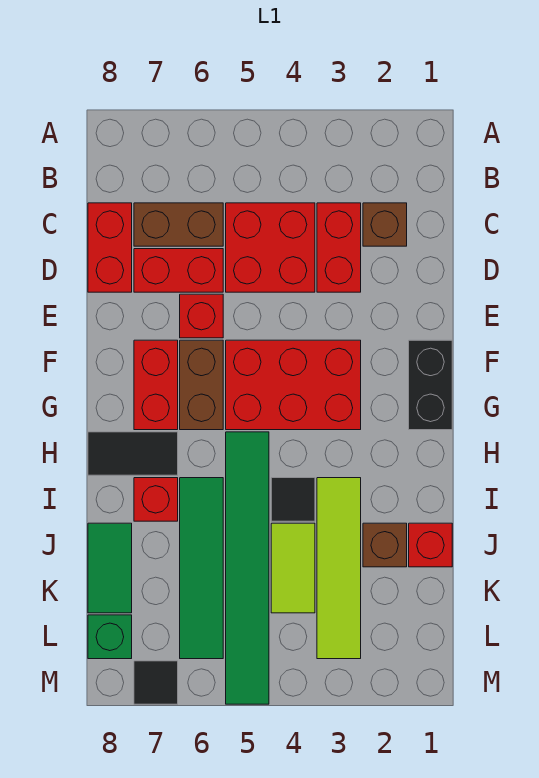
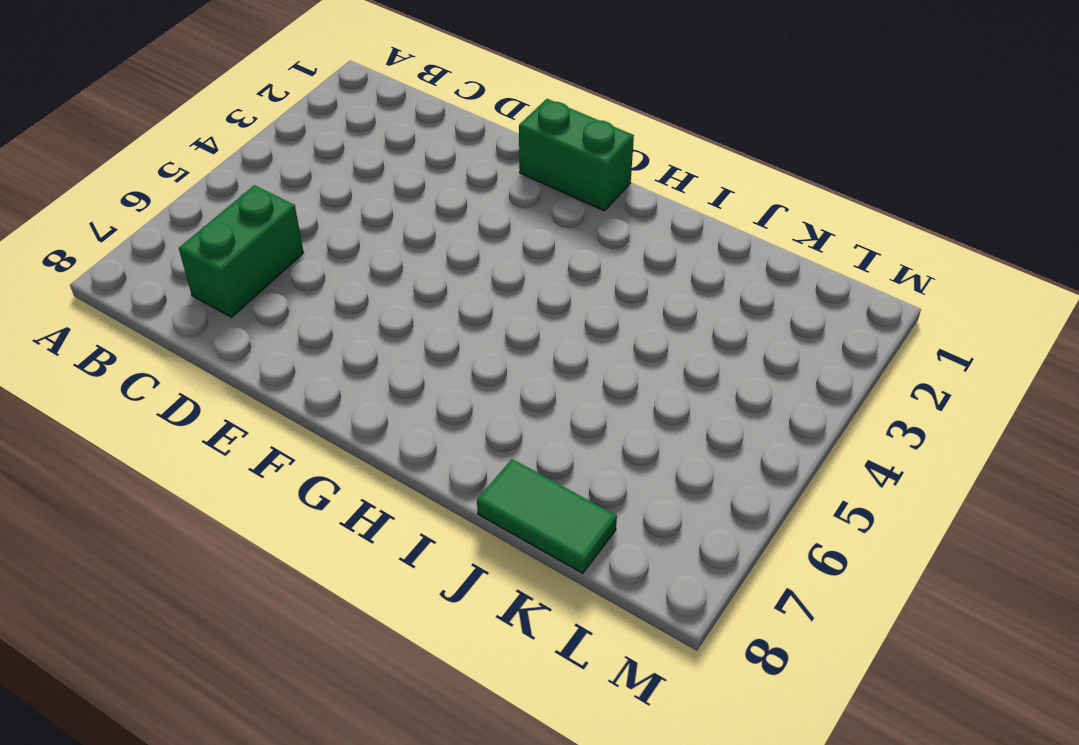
green 1x2 brick [179,185,304,317] -> brown 1x2 brick [134,203,223,246]
green 1x2 brick [519,99,634,211] -> black 1x2 brick [409,340,452,430]
none -> brown 1x1 brick [363,203,407,246]
none -> red 1x2 brick [317,203,361,292]
none -> red 2x2 brick [226,203,315,292]

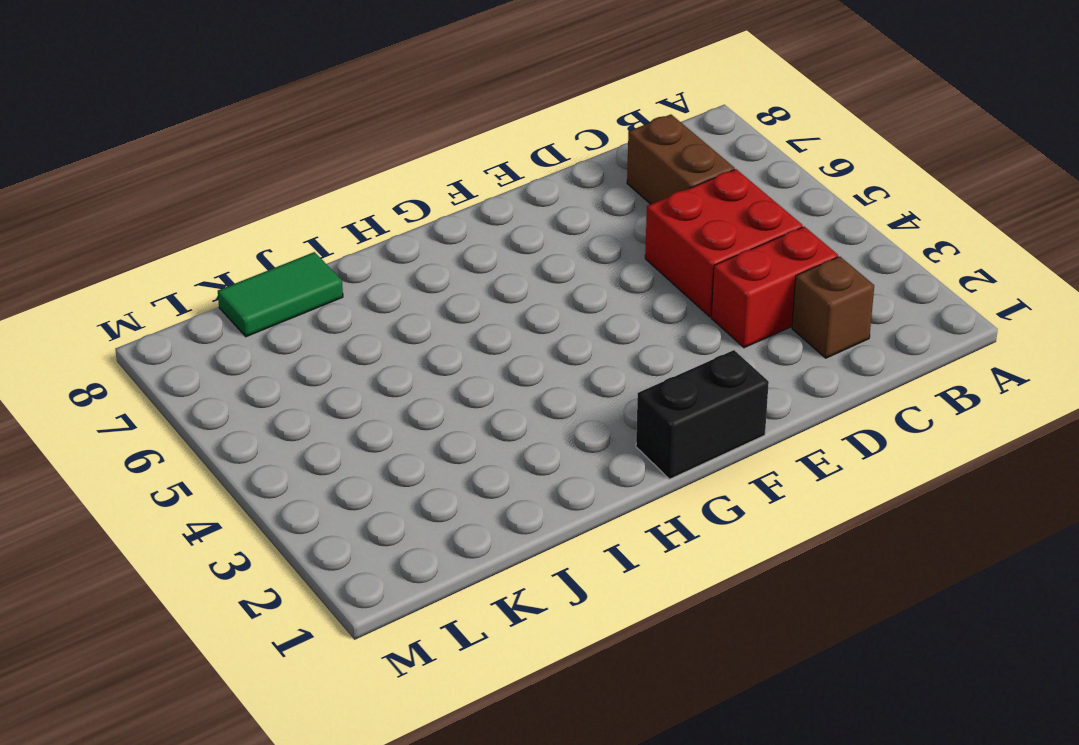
none -> red 1x2 brick [88,203,132,292]
none -> red 1x2 brick [134,249,223,292]
none -> red 1x1 brick [180,294,223,338]

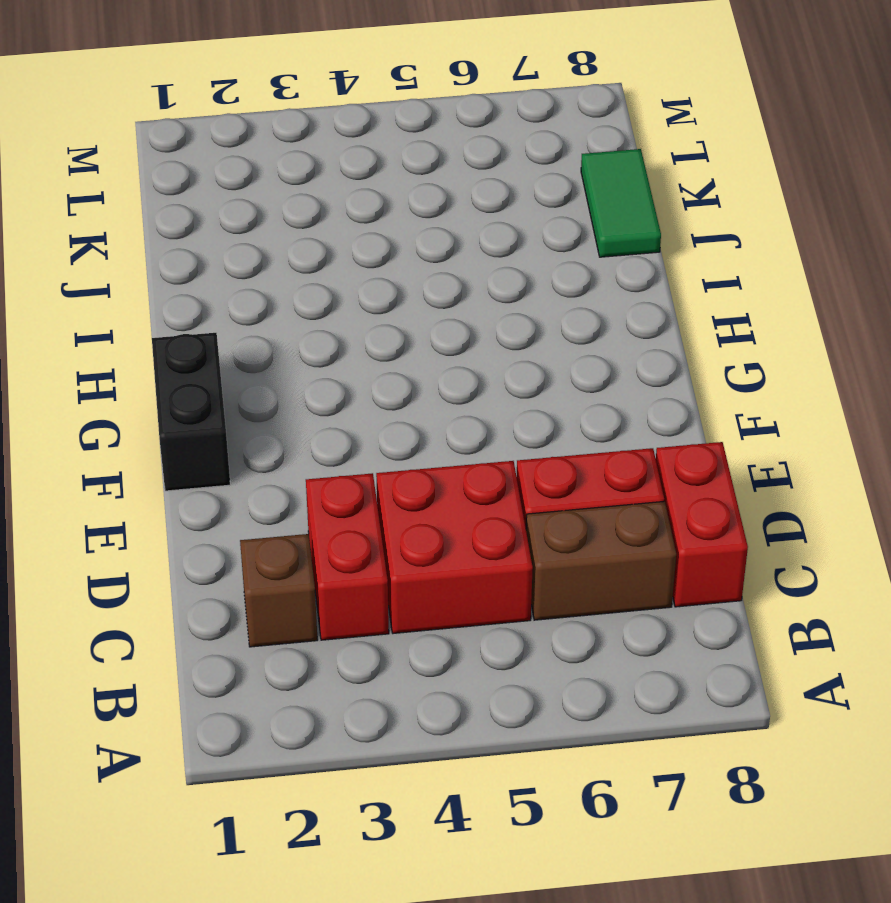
none -> red 1x1 brick [180,294,223,338]
none -> red 2x3 brick [226,340,361,430]
none -> brown 1x2 brick [180,340,223,430]

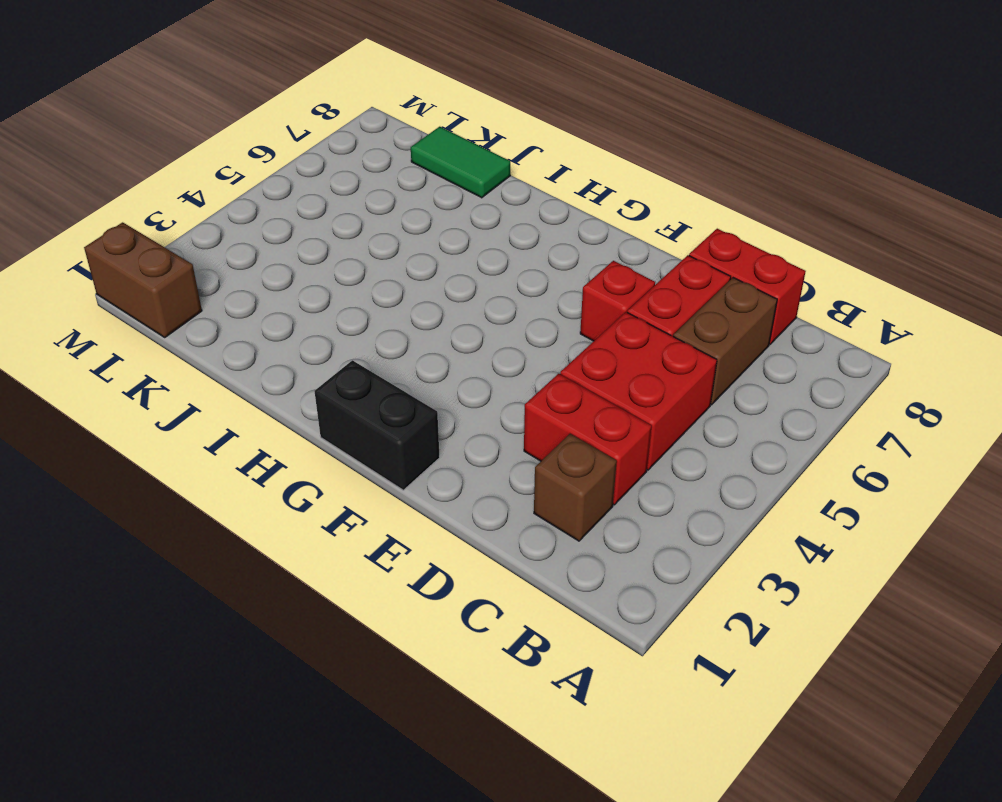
brown 1x2 brick [84,222,202,337] -> brown 1x2 brick moved to [180,340,223,430]
none -> red 2x3 brick [226,340,361,430]
none -> red 1x2 brick [134,340,178,430]
none -> green 1x6 tile [226,432,269,704]

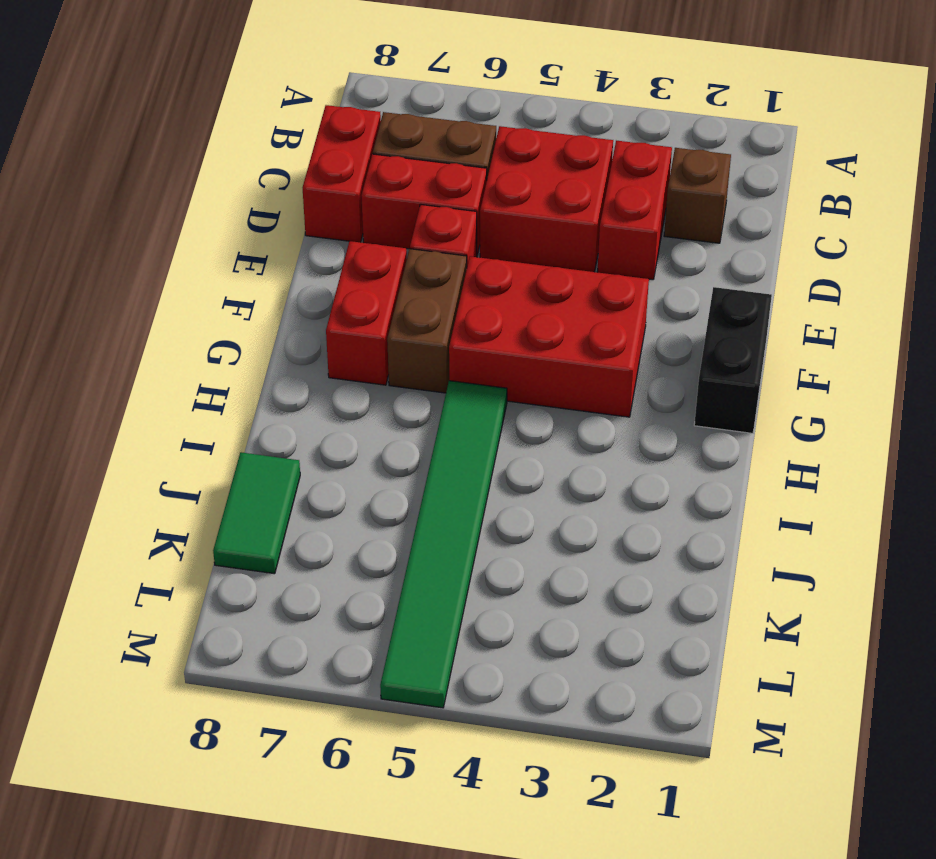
none -> black 1x2 tile [88,432,178,475]
none -> lime 1x4 tile [317,478,361,659]
none -> black 1x1 tile [271,478,315,521]

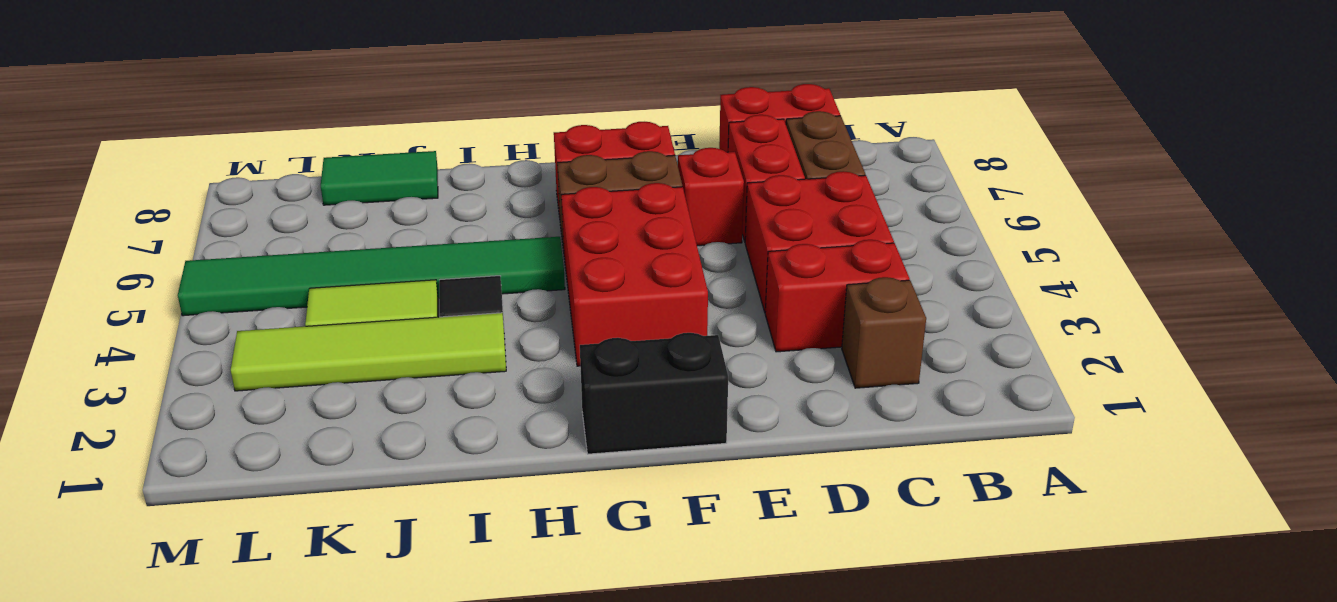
none -> black 1x2 tile [88,432,178,475]
none -> green 1x4 tile [180,478,223,659]
none -> red 1x1 brick [134,478,178,521]

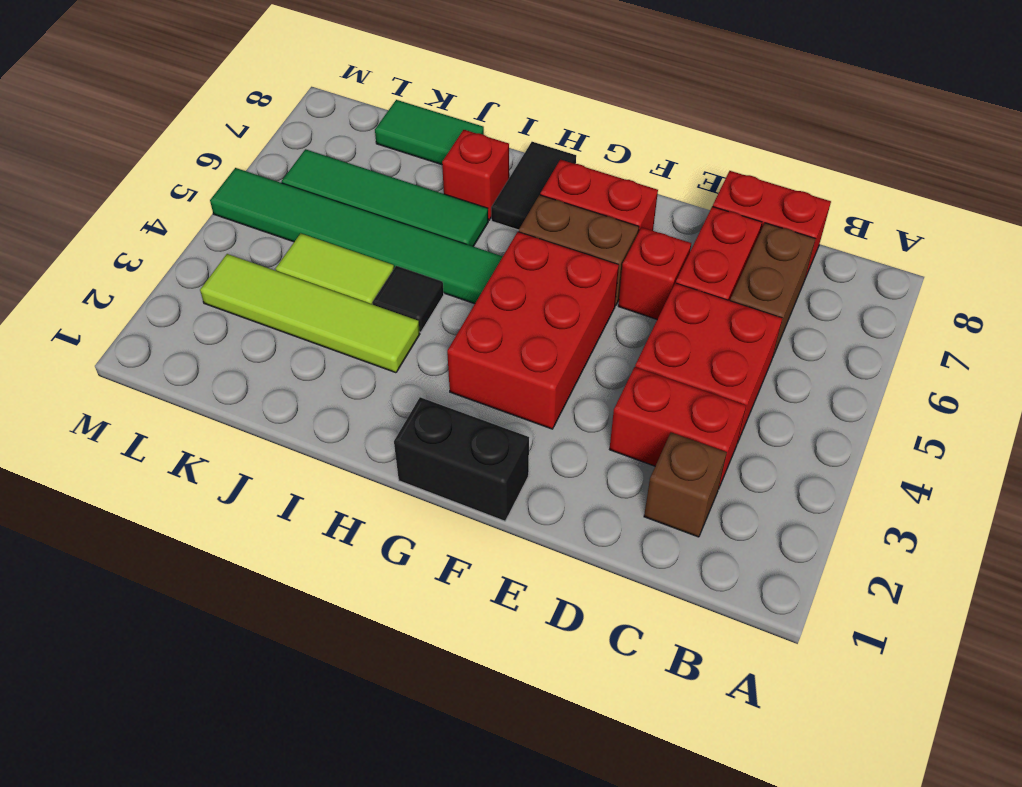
none -> red 1x1 brick [409,523,452,567]
none -> brown 1x1 brick [363,523,407,567]
none -> green 1x1 brick [88,615,132,659]

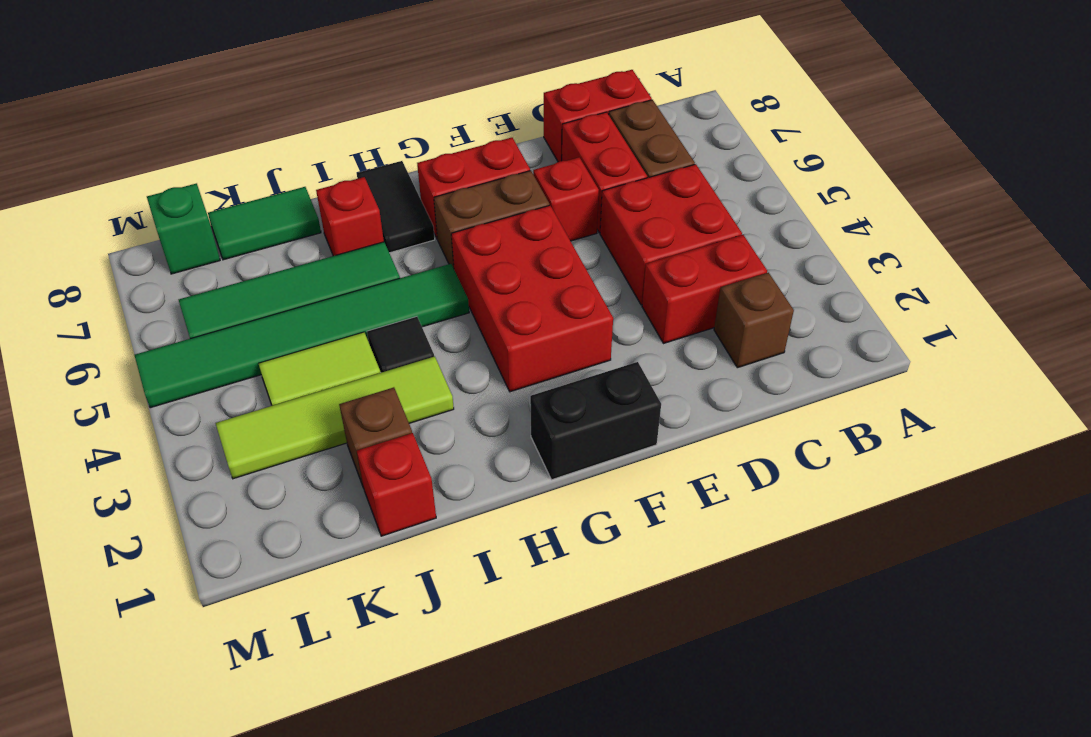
none -> black 1x1 tile [134,661,178,704]

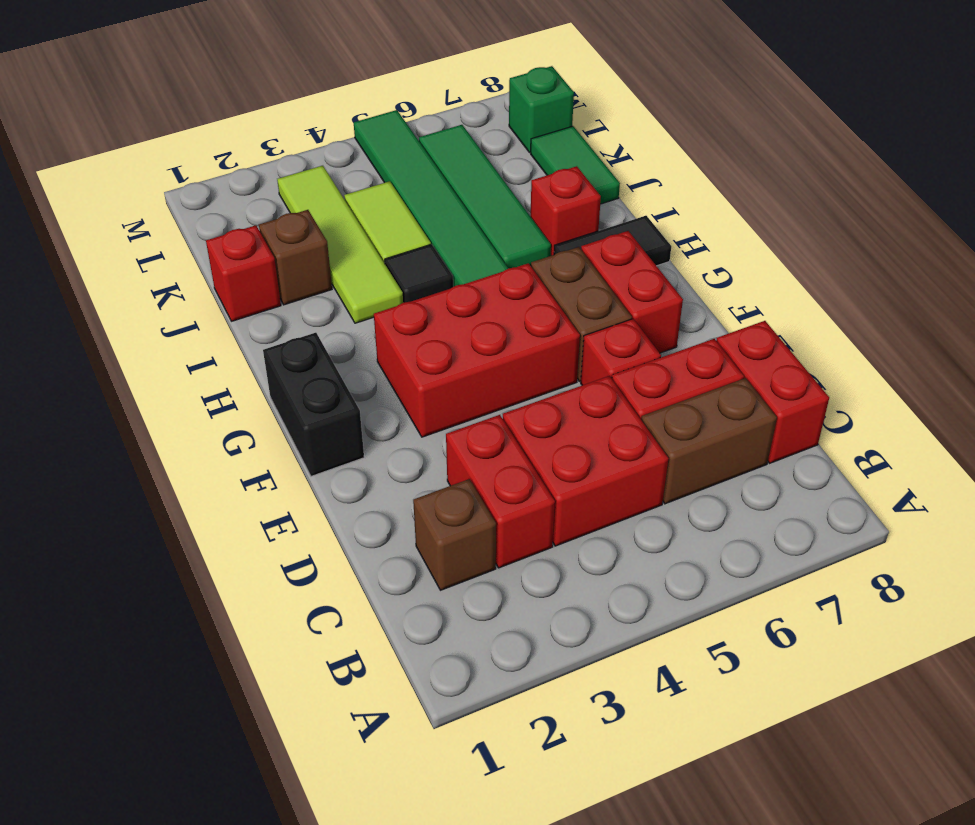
none -> black 1x1 tile [134,661,178,704]

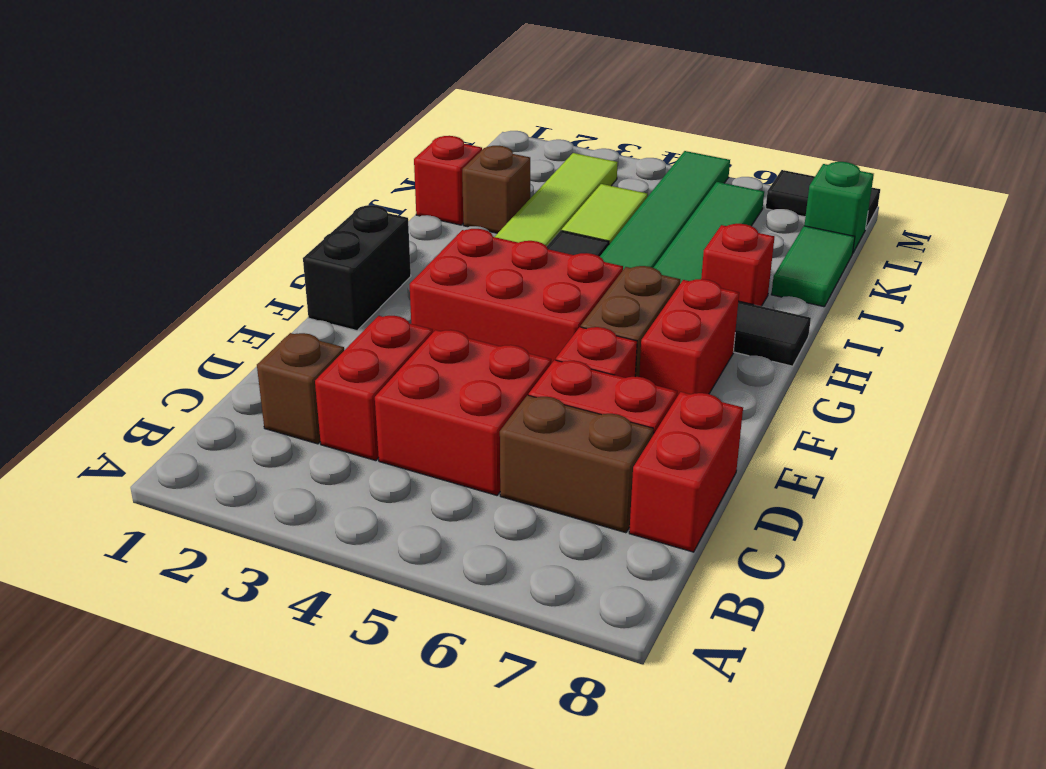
black 1x2 tile [766,170,880,228] -> black 1x1 tile [134,661,178,704]

